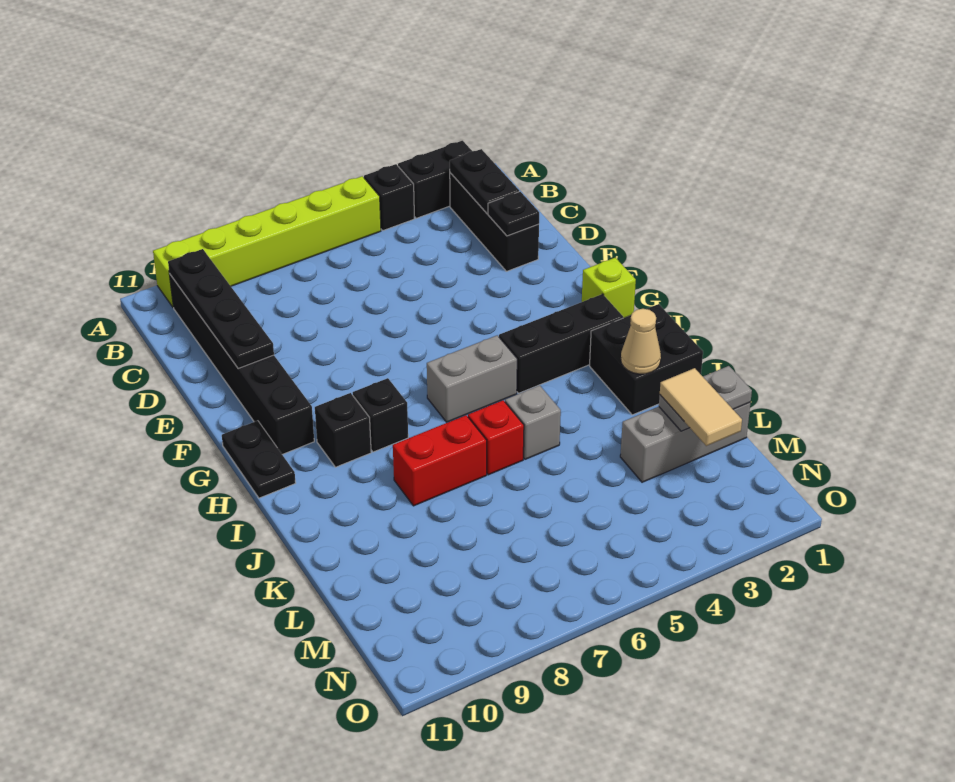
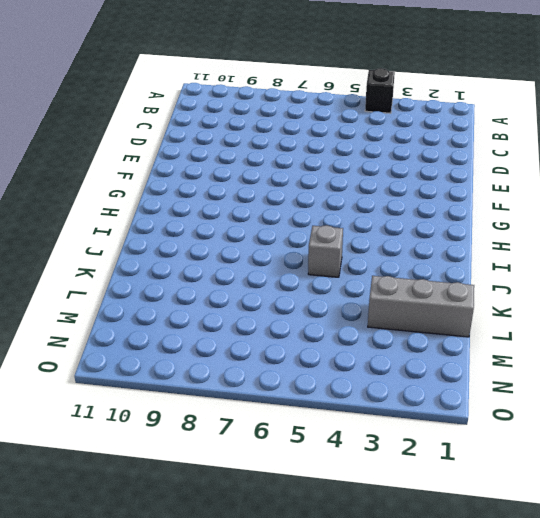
none -> black 1x2 brick [398,141,472,218]
none -> lime 1x6 brick [153,176,381,307]
none -> black 1x3 brick [450,173,539,271]

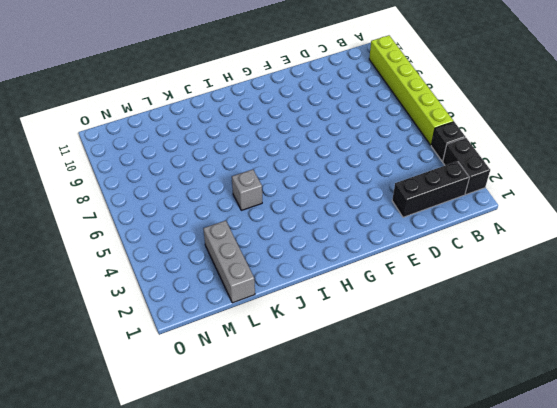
none -> black 1x6 brick [169,274,314,454]
none -> lime 1x1 brick [582,258,636,318]
none -> black 1x2 plate [222,421,296,498]

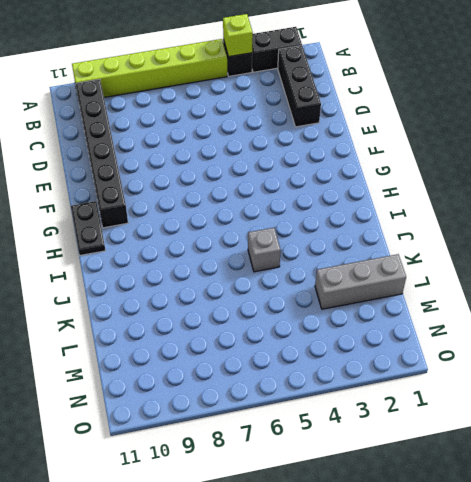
lime 1x1 brick [223,14,253,57] -> lime 1x1 brick moved to [582,258,636,318]
none -> black 1x3 brick [499,294,623,393]
none -> grey 1x2 brick [427,335,517,422]
none -> black 1x1 brick [353,378,408,452]

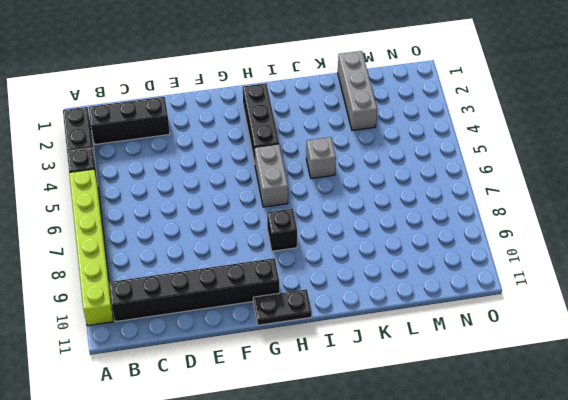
none -> lime 1x1 brick [582,258,636,318]
none -> black 1x1 brick [315,393,371,467]
none -> black 2x2 brick [590,304,703,415]

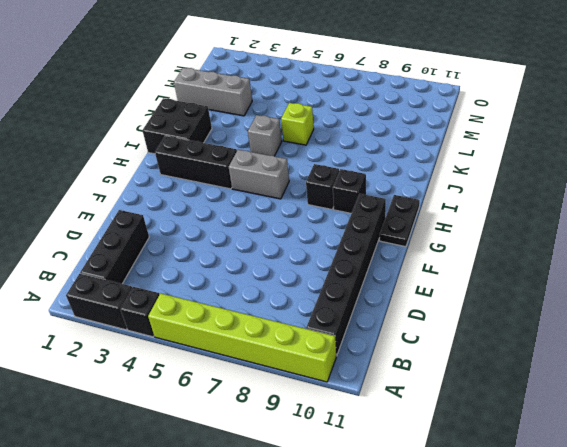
lime 1x1 brick [281,103,314,145] -> lime 1x1 brick moved to [582,258,636,318]
none -> red 1x1 brick [468,400,524,475]
none -> red 1x2 brick [393,415,487,506]
none -> black 1x2 plate [450,149,519,214]

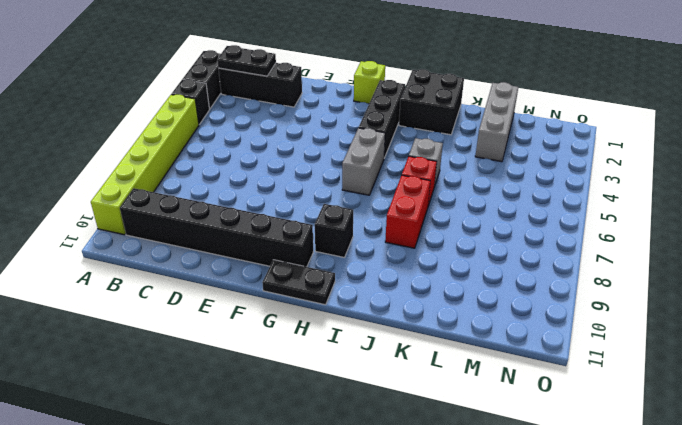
none -> black 1x1 brick [353,378,408,452]
none -> black 1x4 plate [168,249,274,369]
none -> black 1x1 plate [488,192,539,236]

